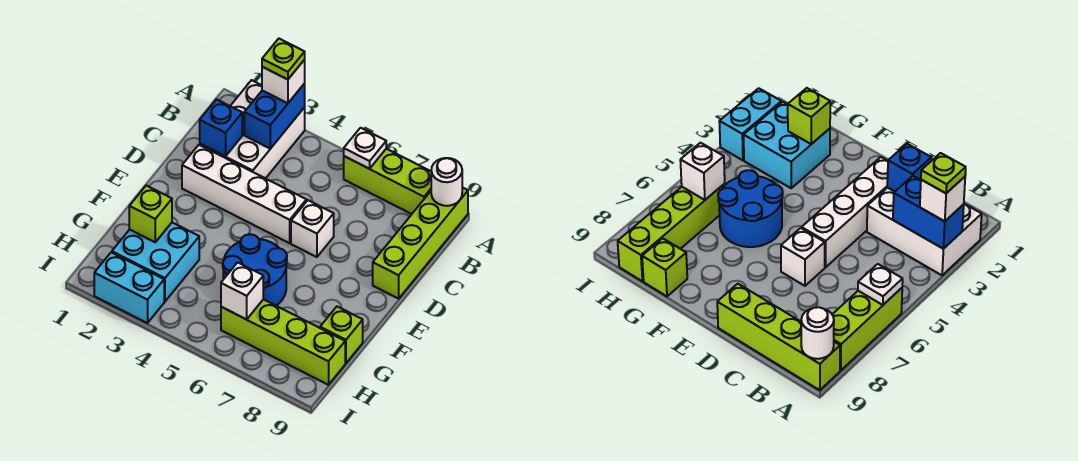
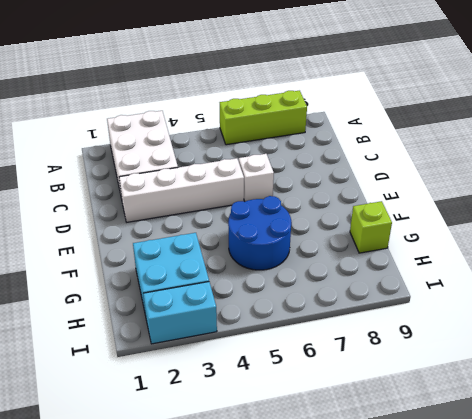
none -> lime 1x4 brick [373,187,468,299]
none -> lime 1x4 brick [221,299,345,385]
none -> blue 1x2 brick [244,83,305,149]

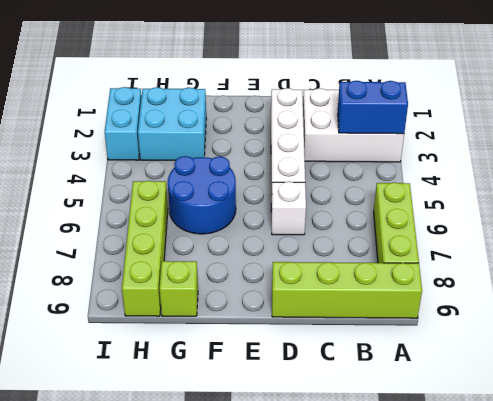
none -> white 1x1 plate [344,128,386,169]
none -> white 1x1 round brick [431,158,462,206]
none -> blue 1x1 brick [200,99,242,156]

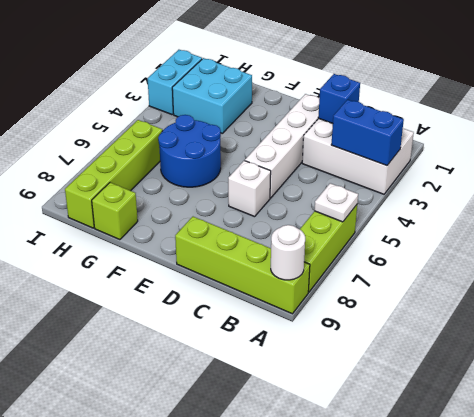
none -> lime 1x1 brick [129,185,172,242]
none -> white 1x1 brick [221,262,263,319]
none -> white 1x1 brick [262,60,305,103]

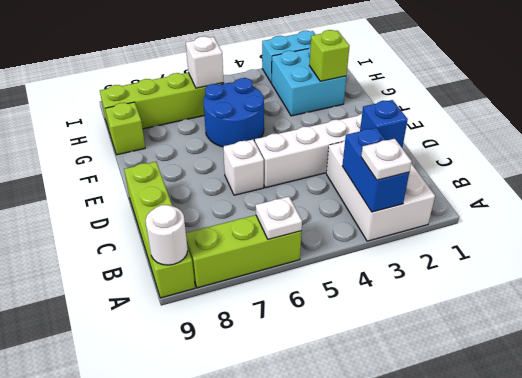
white 1x1 plate [361,139,412,180] -> white 1x1 brick [262,60,305,103]
none -> lime 1x1 plate [262,39,305,80]

